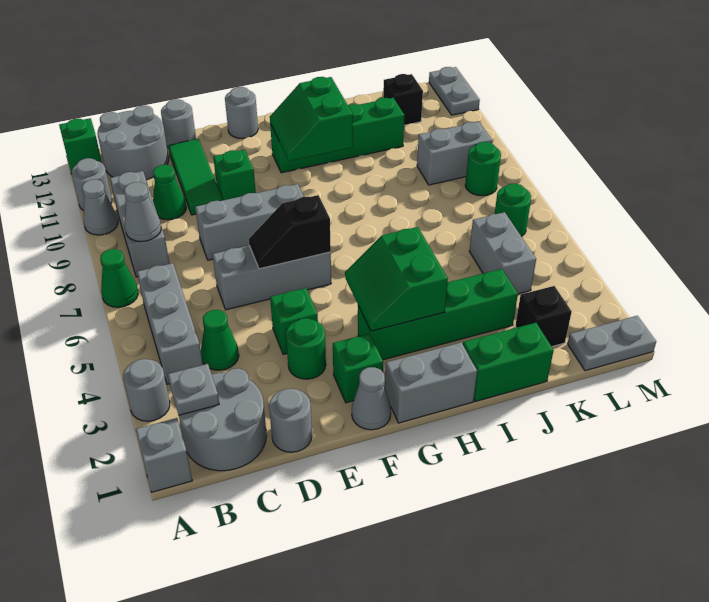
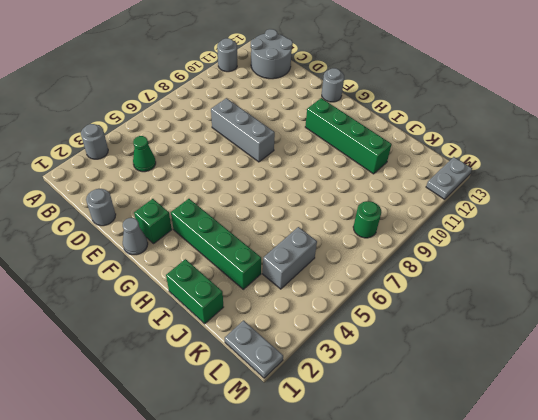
none -> grey 1x1 brick [136,418,192,492]
none -> green 1x1 cone [100,249,138,307]
none -> grey 1x1 cone [82,179,118,235]
none -> green 1x1 brick [59,118,102,174]

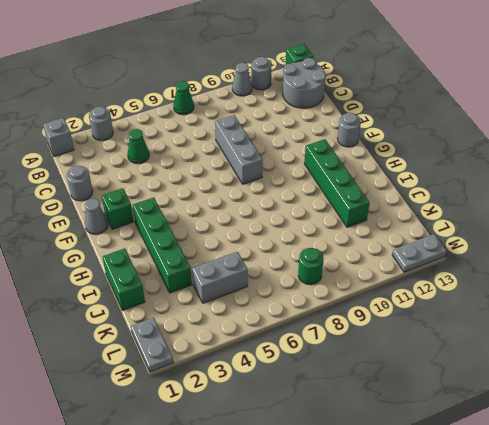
none -> grey 2x2 round brick [179,368,267,471]
none -> grey 1x3 brick [137,263,203,384]
none -> grey 1x3 brick [110,171,169,277]
none -> green 1x1 cone [153,165,186,220]

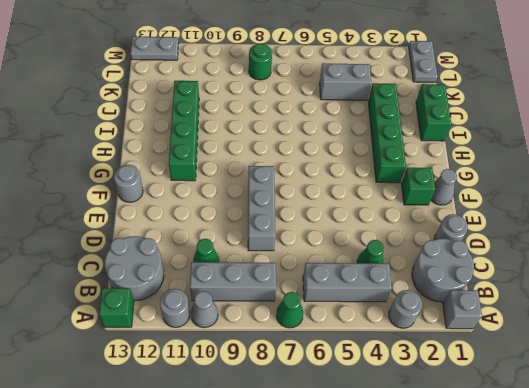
none -> grey 1x3 brick [213,246,331,310]
none -> green 1x3 tile [168,139,222,215]
none -> grey 1x1 round brick [161,99,196,148]
none -> green 1x1 round brick [286,318,326,379]

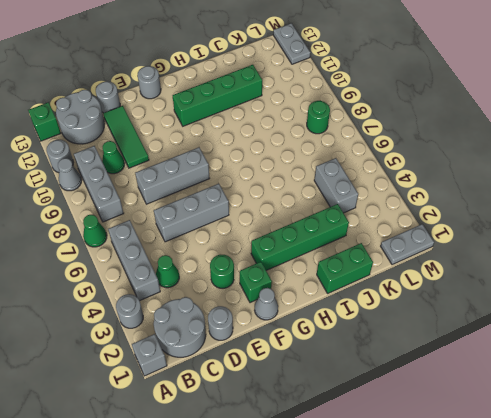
none -> green 1x1 brick [270,288,318,354]
none -> green 1x1 brick [213,150,256,200]
none -> grey 1x2 brick [385,343,477,423]
none -> black 1x1 brick [515,286,572,347]

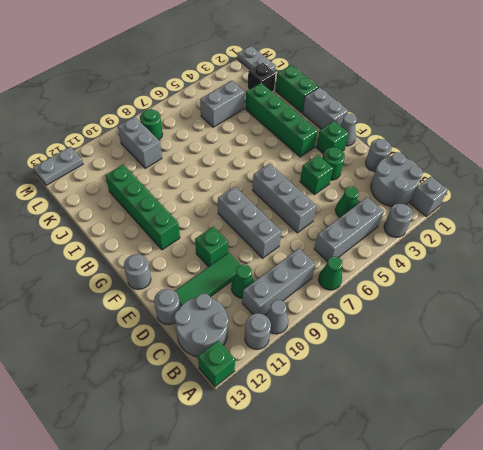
none -> black 1x1 brick [383,74,423,125]
none -> green 1x1 round brick [495,184,531,237]
none -> grey 1x1 plate [168,364,219,415]
none -> grey 1x1 cone [124,182,161,242]

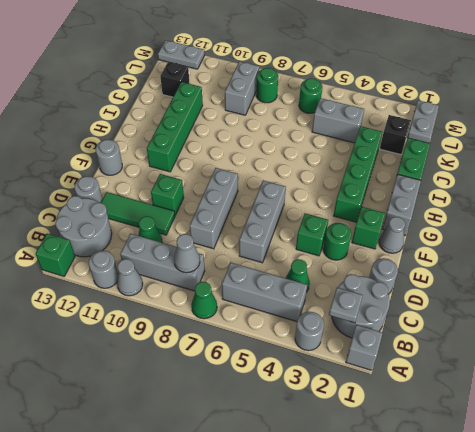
none -> black 1x2 slope [249,195,331,269]
none -> green 2x2 slope [345,227,448,331]
none -> green 2x2 slope [270,77,353,161]

